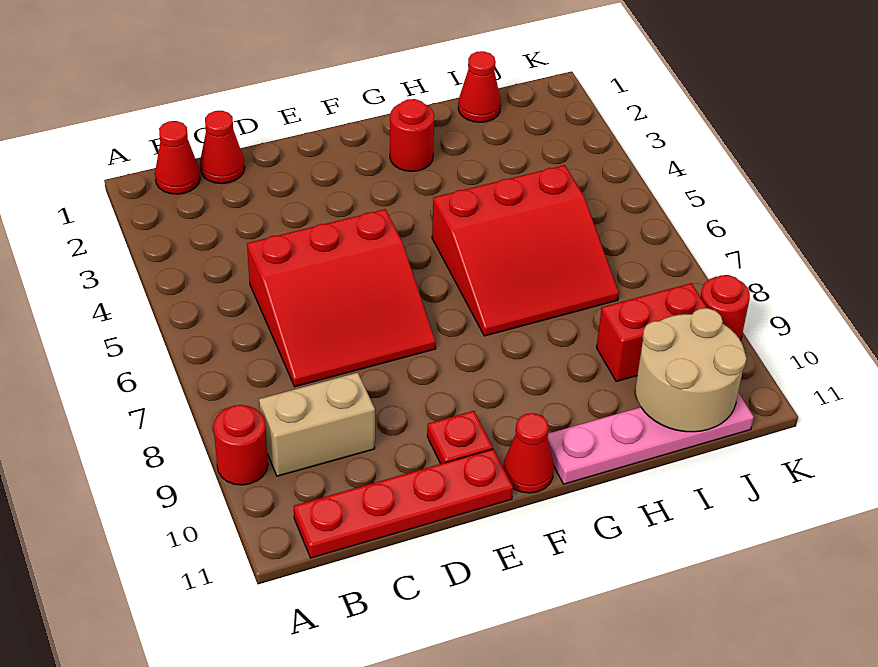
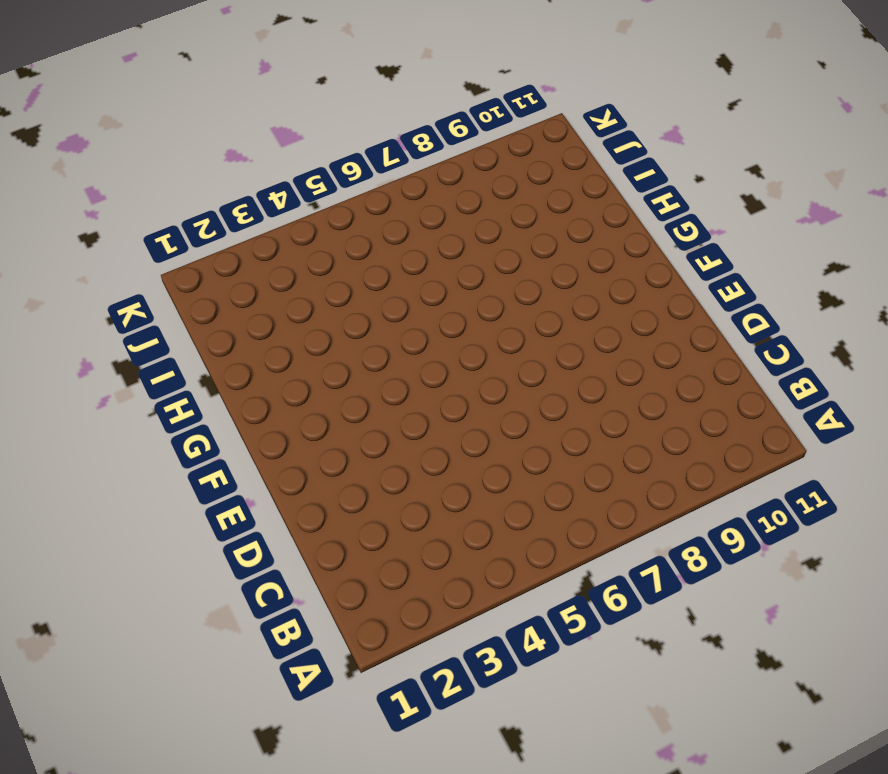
none -> red 1x1 round brick [213,405,268,485]
none -> red 1x1 cone [155,121,200,194]
none -> tan 1x2 brick [259,373,375,476]

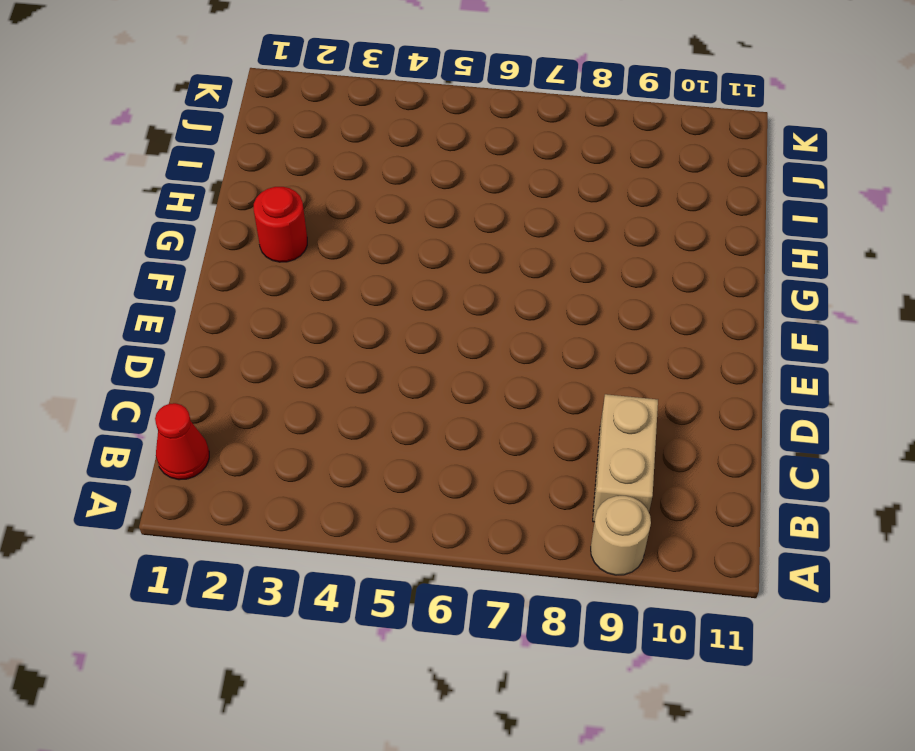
tan 1x1 round brick [591,496,651,575] -> red 1x1 round brick [213,405,268,485]
none -> red 1x4 plate [294,449,513,558]
none -> red 1x1 cone [200,111,245,184]
none -> red 3x3 slope [247,209,436,387]

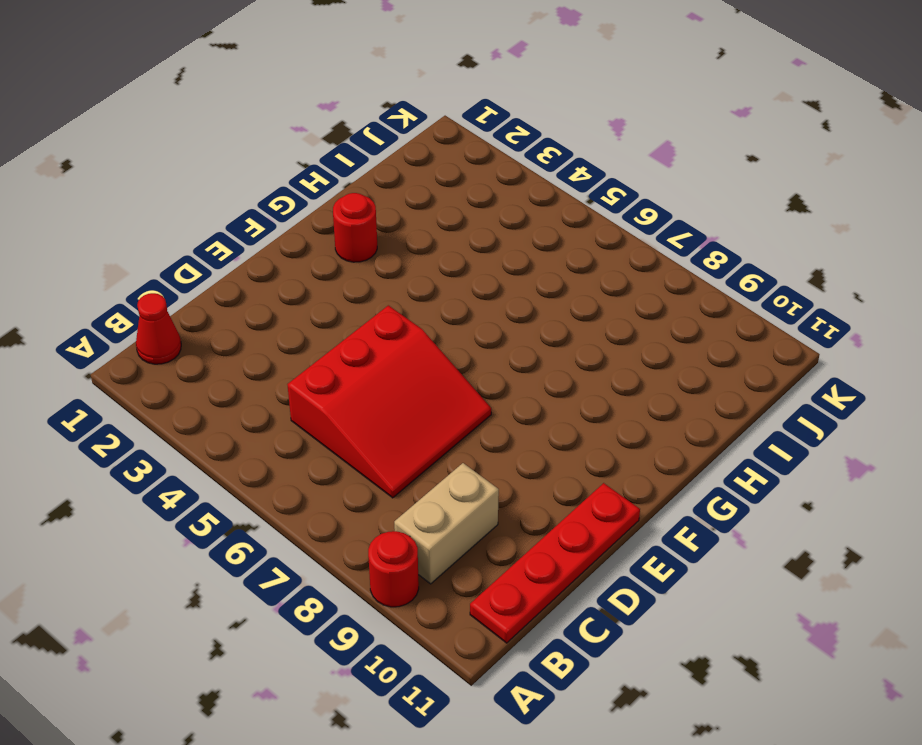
none -> red 1x1 cone [200,111,245,184]
none -> red 1x1 plate [427,411,493,464]
none -> red 1x1 cone [503,413,554,493]

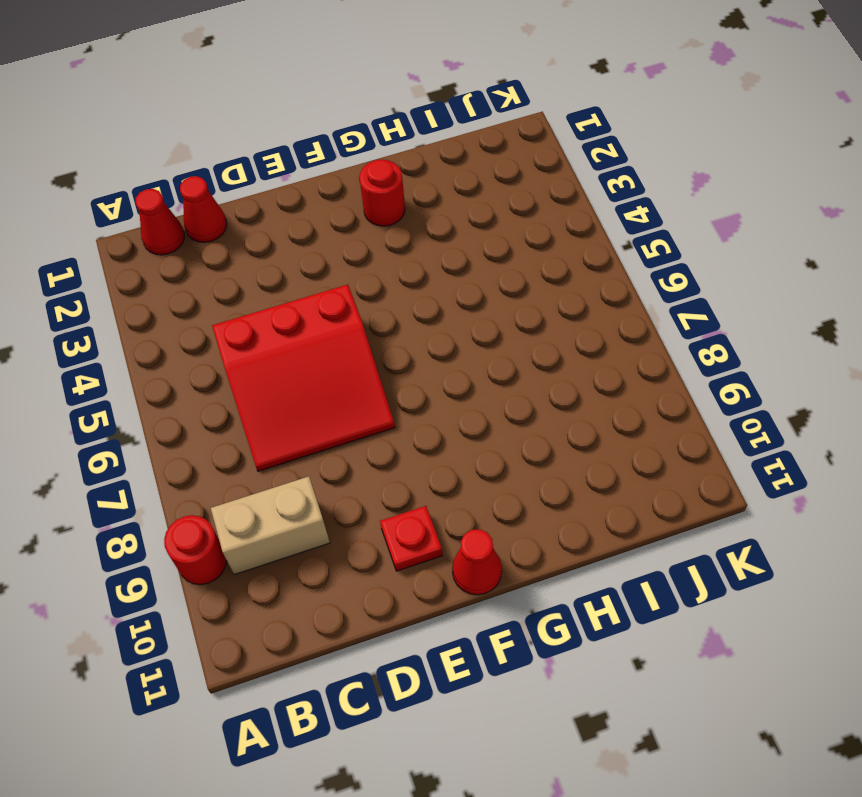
none -> red 1x4 plate [294,449,513,558]
none -> red 3x3 slope [432,165,619,336]
none -> pink 1x4 plate [547,393,754,484]

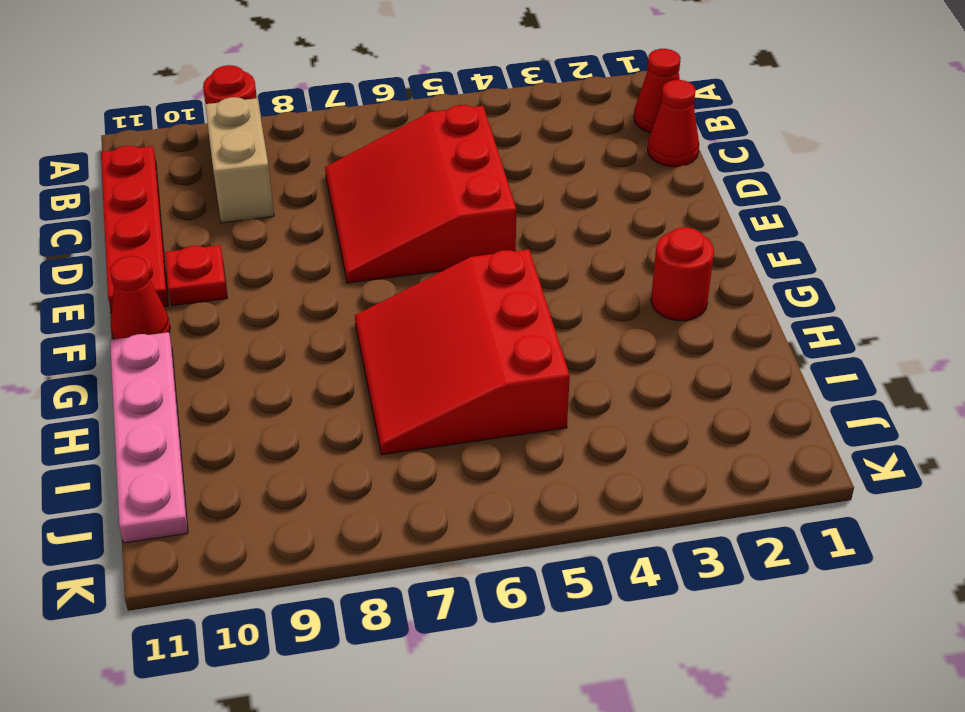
none -> red 1x1 cone [458,51,501,122]
none -> red 1x2 brick [596,283,707,381]
none -> red 1x1 round brick [701,275,750,340]

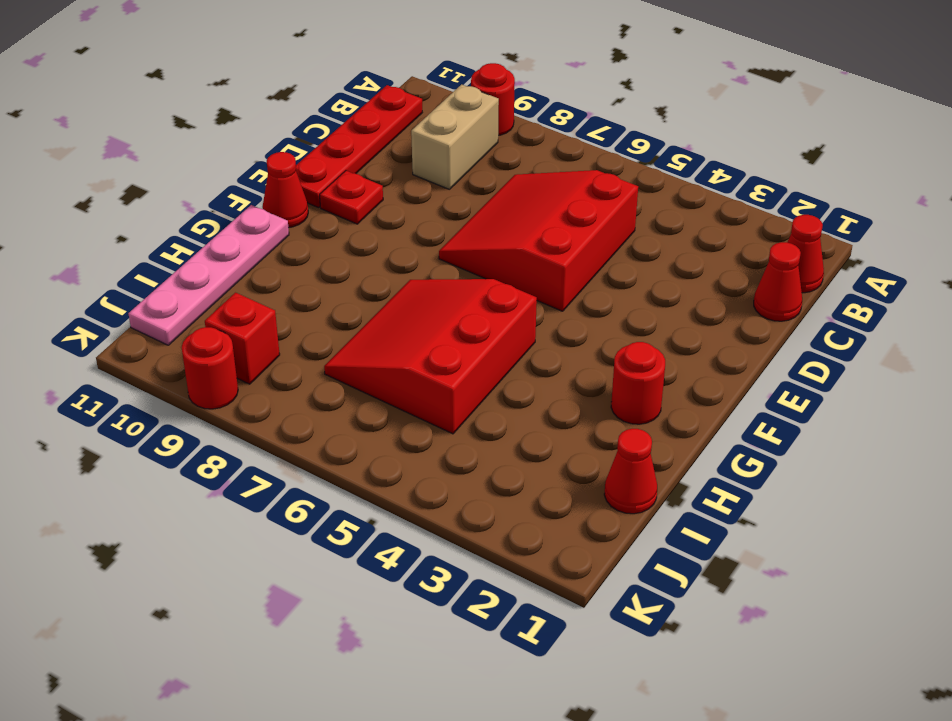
red 1x1 brick [205,293,280,384] -> red 1x2 brick [596,283,707,381]
none -> tan 2x2 round brick [636,308,747,432]

